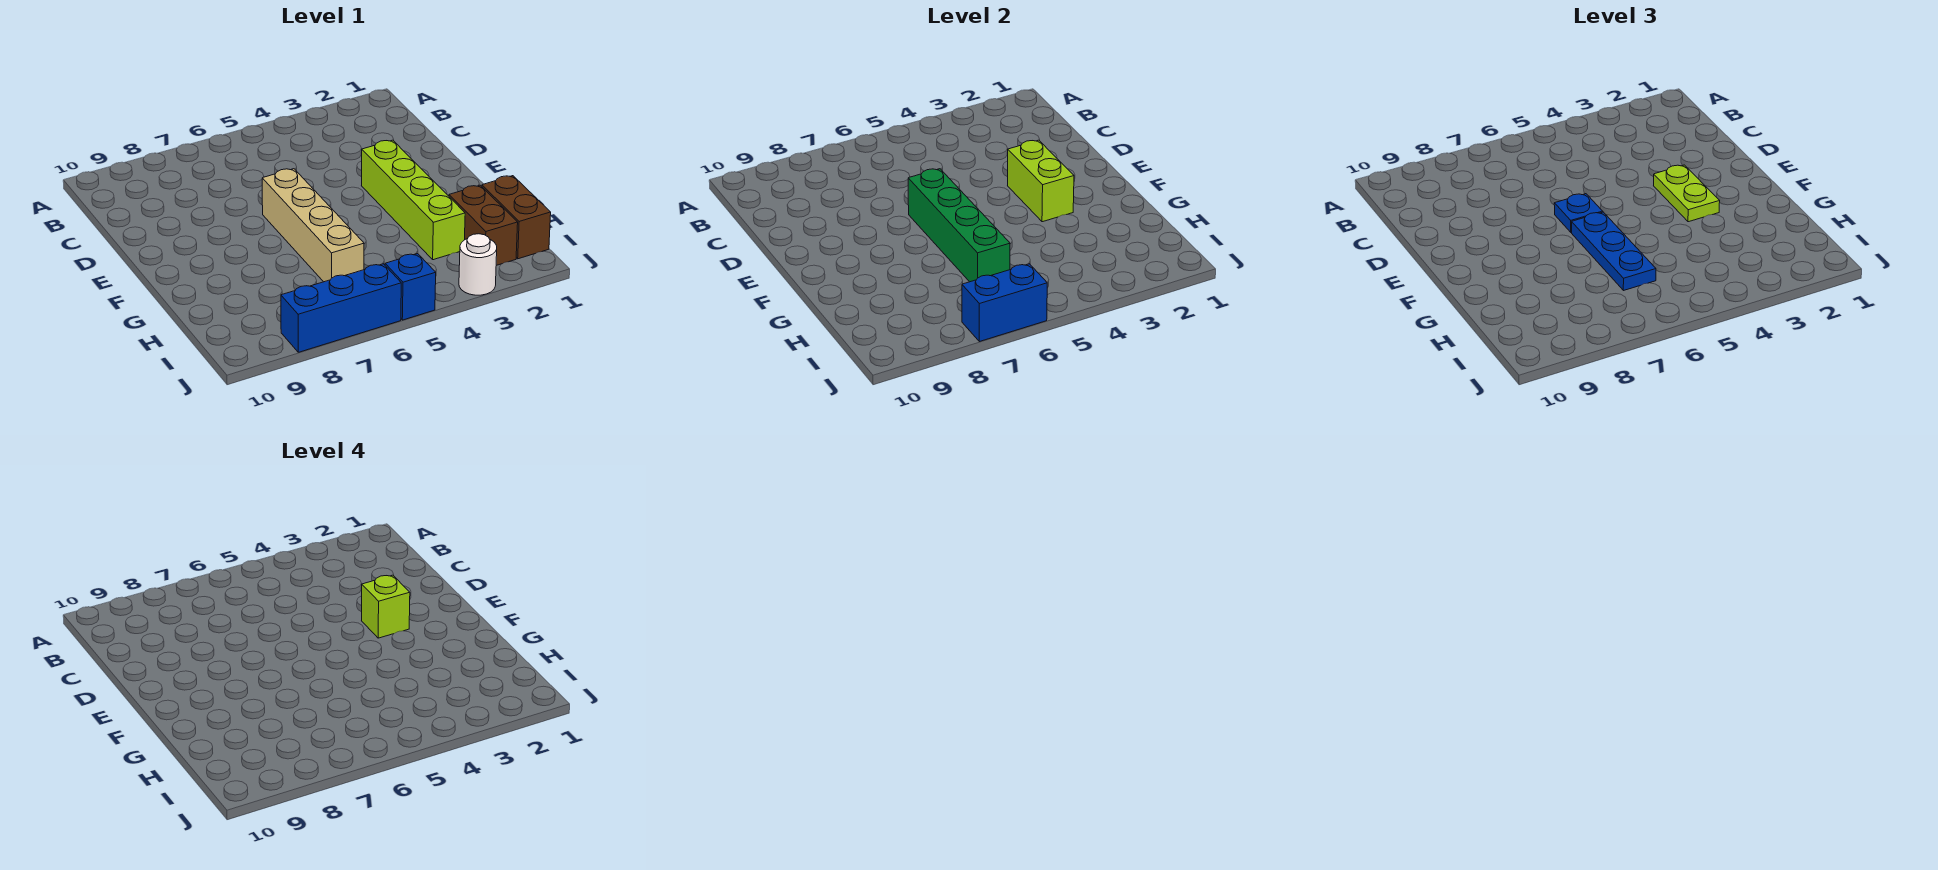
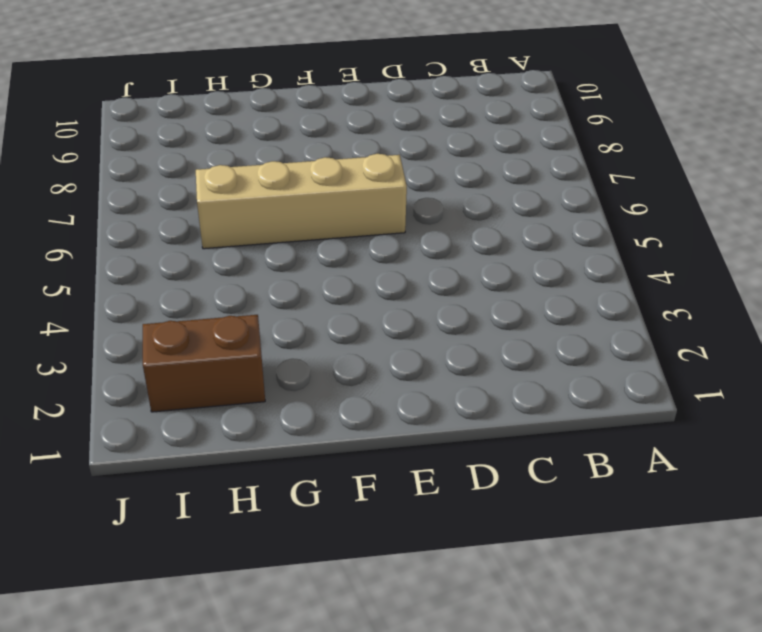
none -> lime 1x4 brick [362,140,465,260]
none -> brown 1x2 brick [482,176,551,259]
none -> white 1x1 round brick [459,234,497,295]

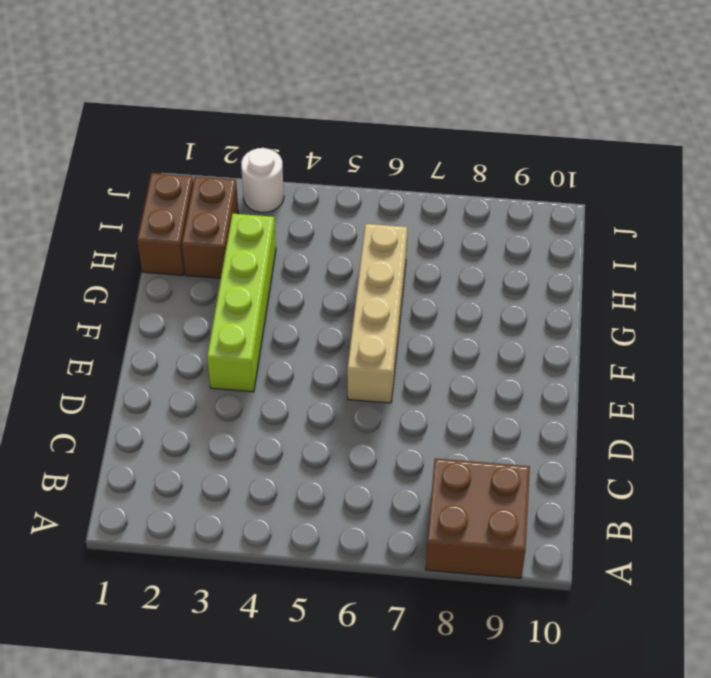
brown 2x2 brick [426,458,530,578] -> none
none -> blue 1x1 brick [385,254,436,320]
none -> blue 1x3 brick [281,264,401,352]
none -> lime 1x2 brick [1008,140,1074,222]

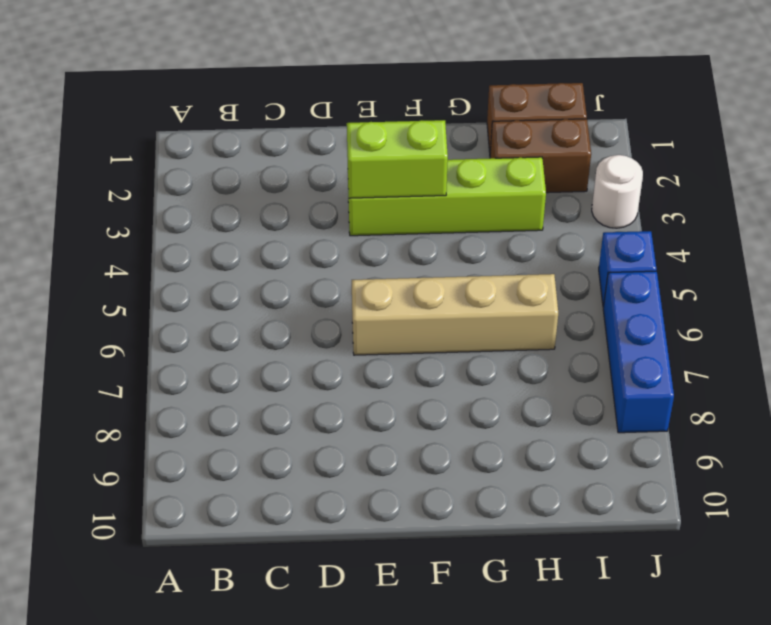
none -> green 1x4 brick [908,169,1010,282]
none -> blue 1x2 brick [962,264,1047,342]
none -> lime 1x2 plate [1654,165,1720,222]

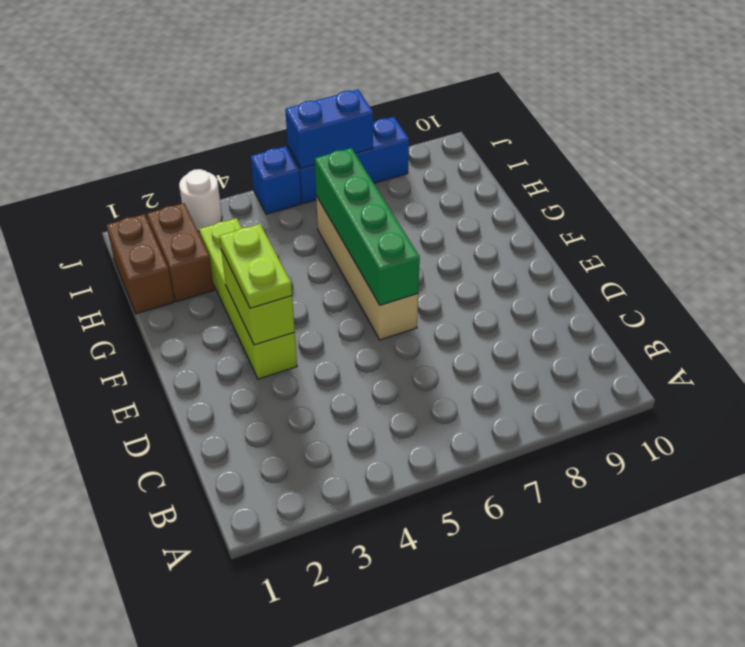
none -> blue 1x1 plate [1554,194,1603,232]
none -> blue 1x3 plate [1572,212,1656,291]
none -> lime 1x1 brick [362,575,410,638]

